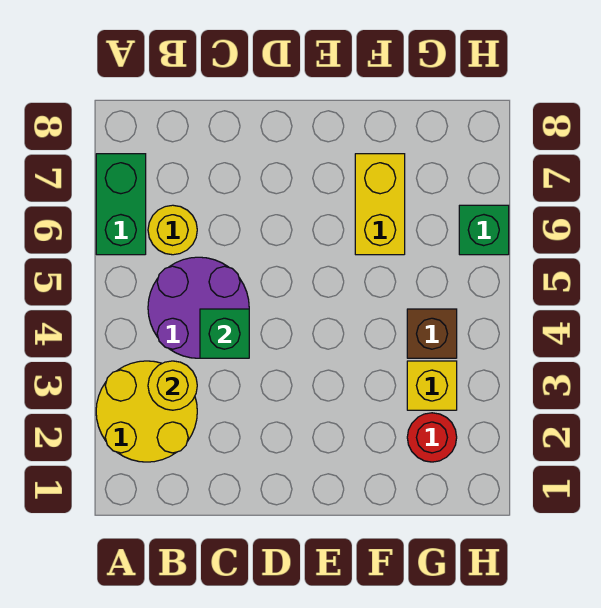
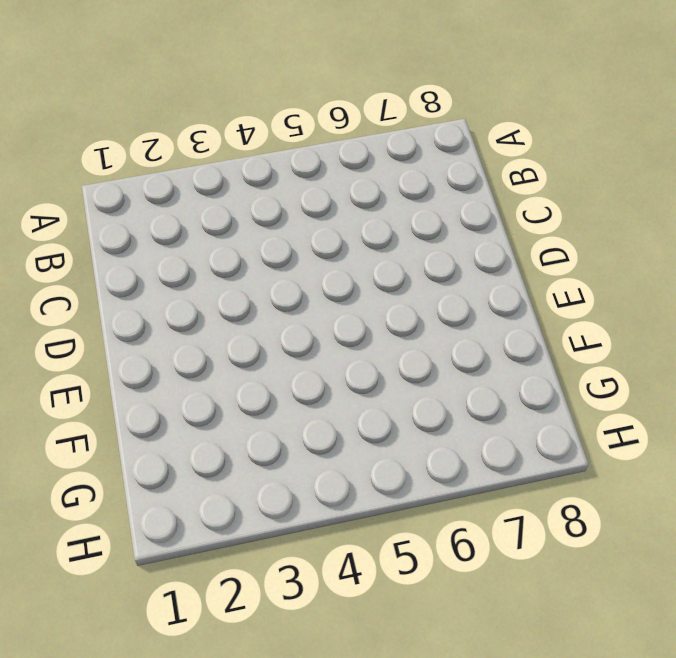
none -> yellow 2x2 round brick [96,361,197,462]
none -> green 1x2 brick [96,154,146,255]

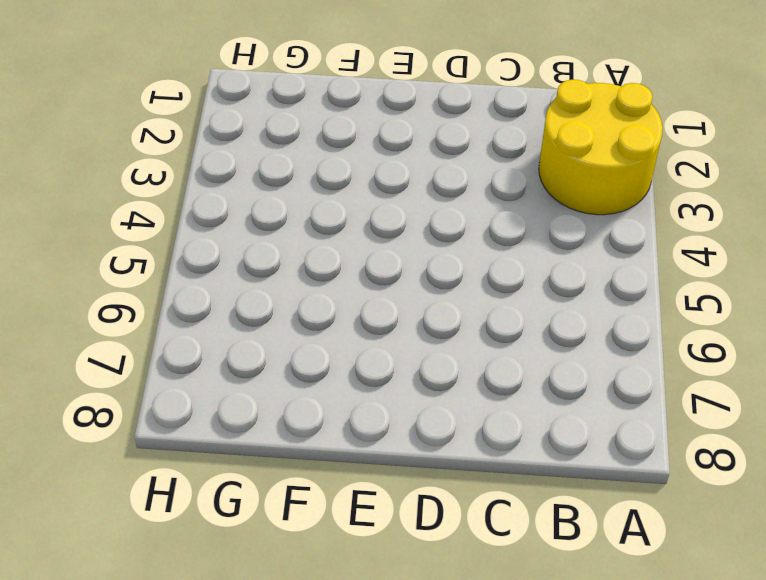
none -> green 1x2 brick [96,154,146,255]
none -> purple 2x2 round brick [148,257,249,358]

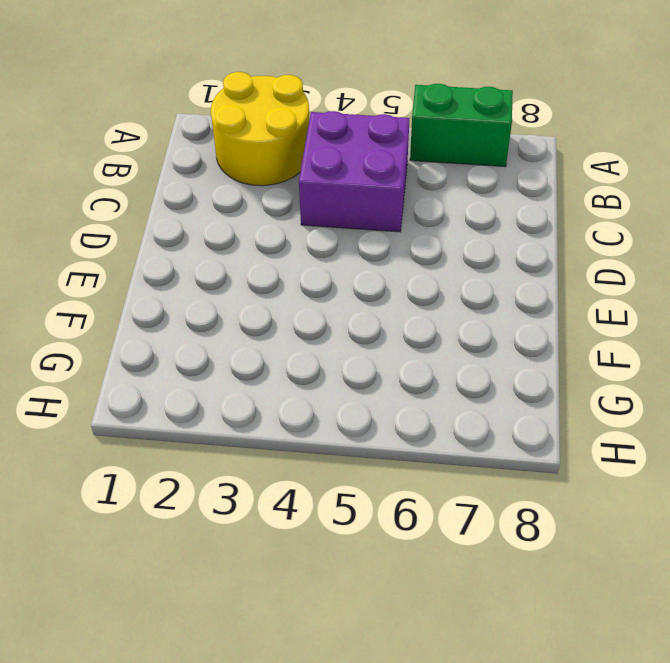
purple 2x2 brick [299,111,410,232] -> purple 2x2 round brick [148,257,249,358]
none -> yellow 1x1 round brick [148,205,197,255]
none -> yellow 1x2 brick [355,154,405,255]

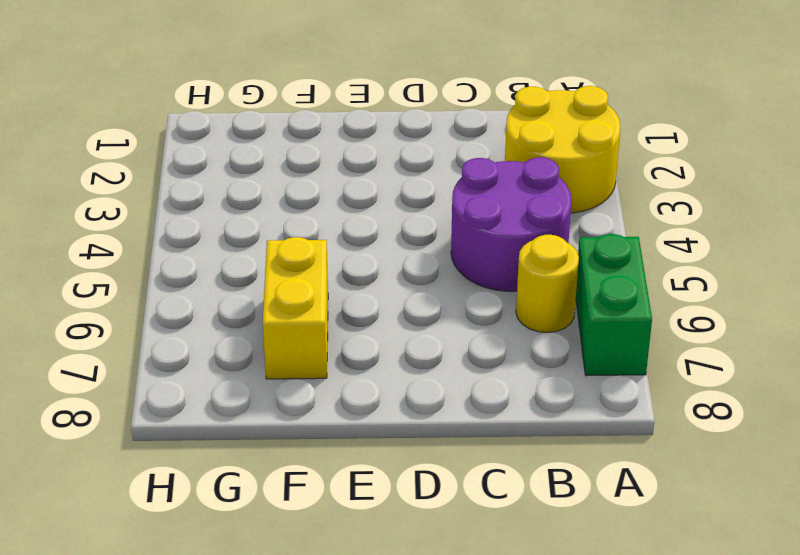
none -> red 1x1 round brick [407,413,457,462]
none -> yellow 1x1 brick [407,361,457,410]

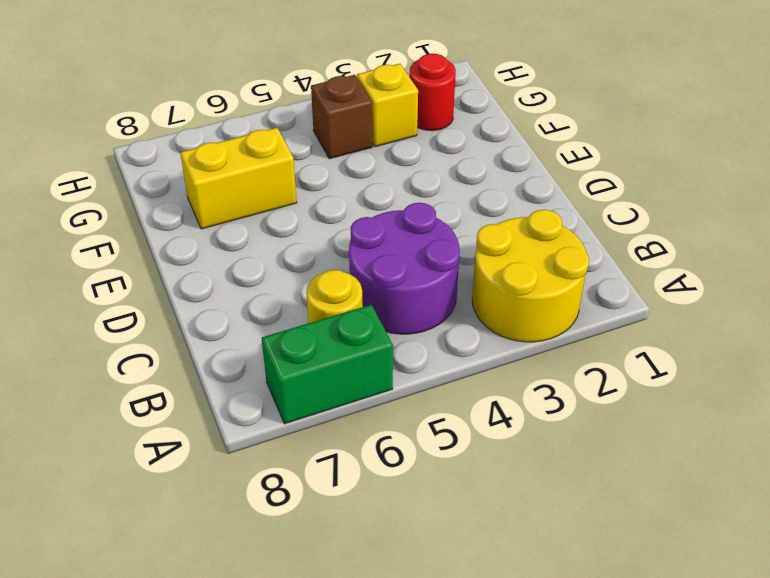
none -> green 1x1 brick [459,205,509,255]
none -> yellow 1x1 round brick [148,361,197,410]

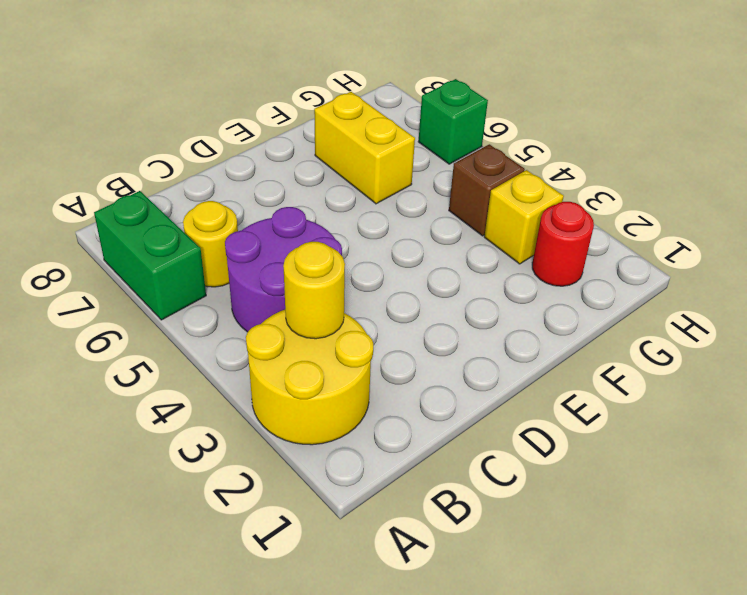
none -> green 1x1 brick [200,309,249,358]

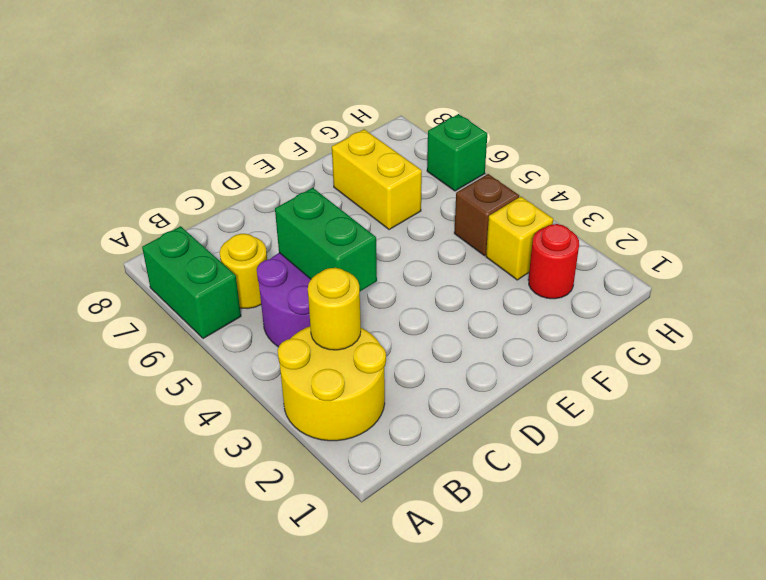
green 1x2 brick [275,188,377,291] -> green 1x1 brick [200,309,249,358]

